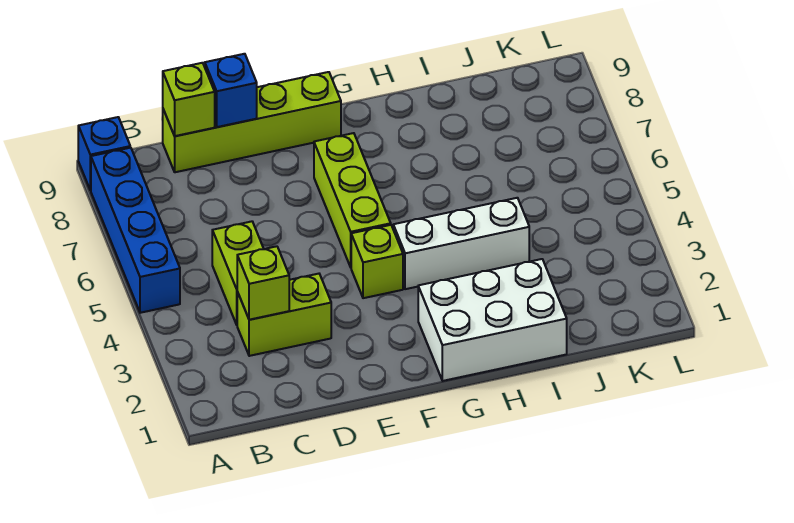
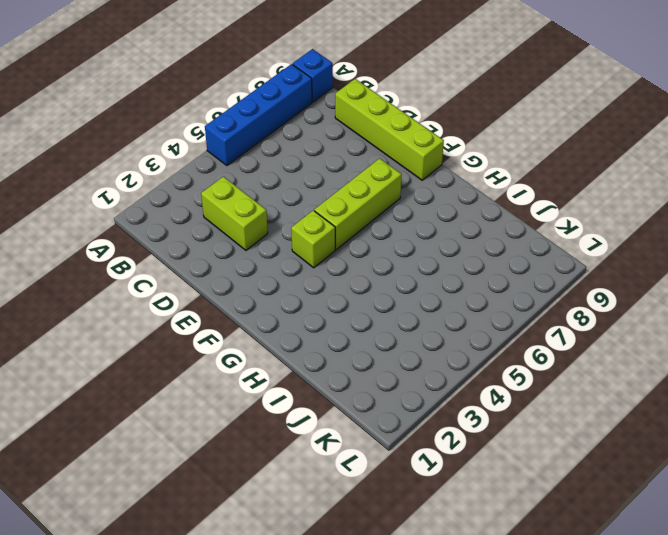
none -> lime 1x2 brick [212,221,264,325]
none -> white 2x3 brick [418,259,567,381]
none -> white 1x3 brick [393,198,529,289]

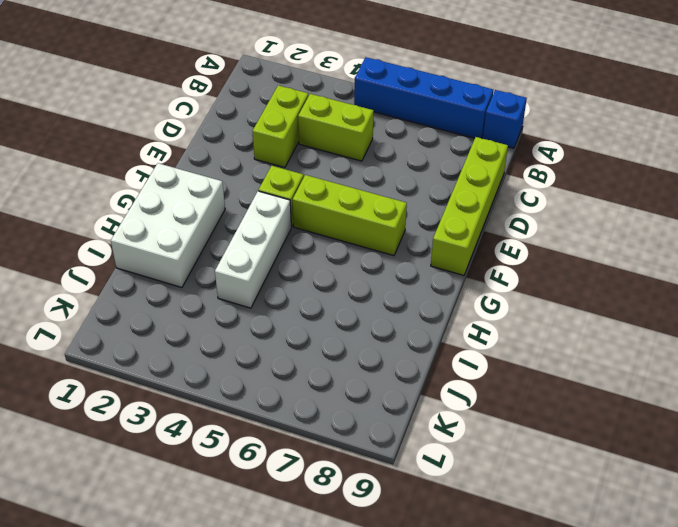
none -> lime 1x1 brick [237,246,289,320]
none -> lime 1x1 brick [163,63,215,136]
none -> blue 1x1 brick [205,54,257,127]

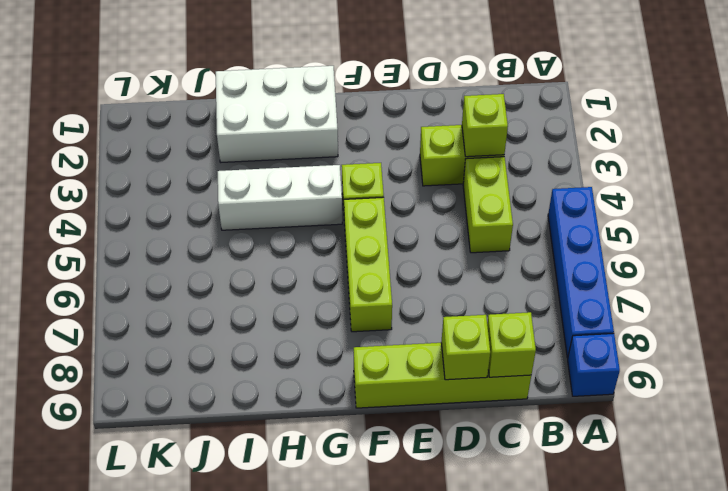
lime 1x1 brick [441,315,490,380] -> blue 1x1 brick [205,54,257,127]

